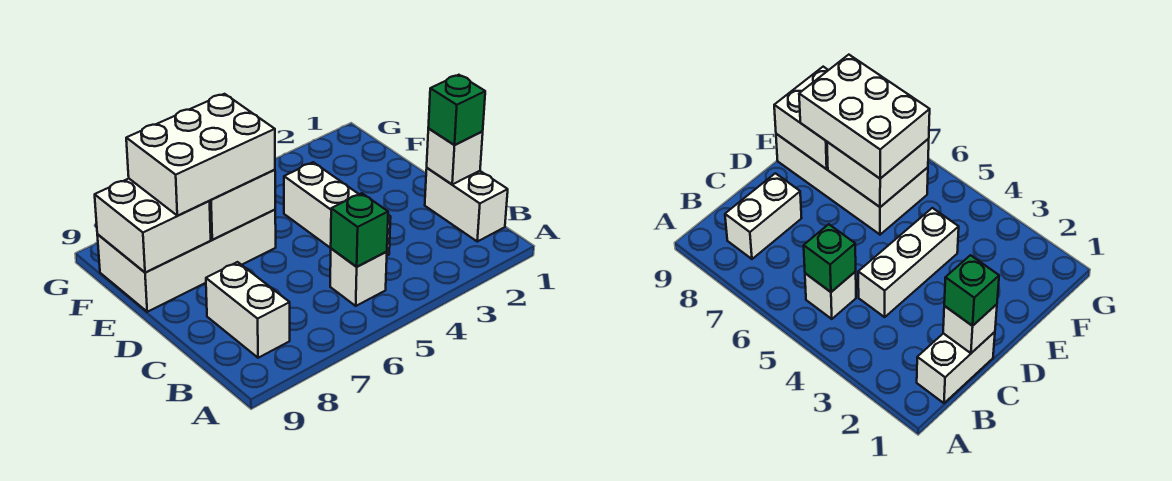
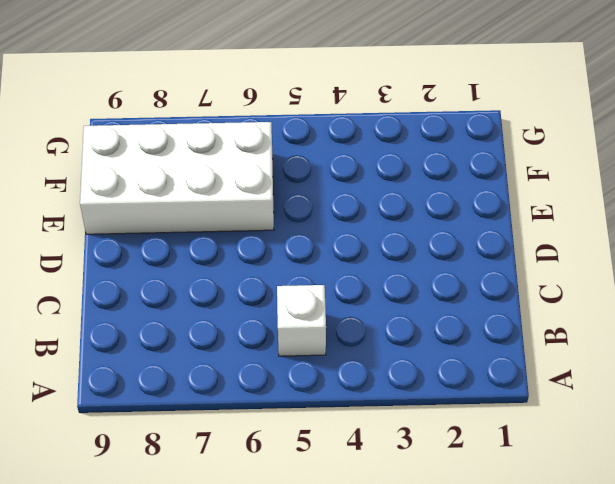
none -> white 1x2 brick [425,168,508,242]
none -> white 1x2 brick [206,262,290,358]

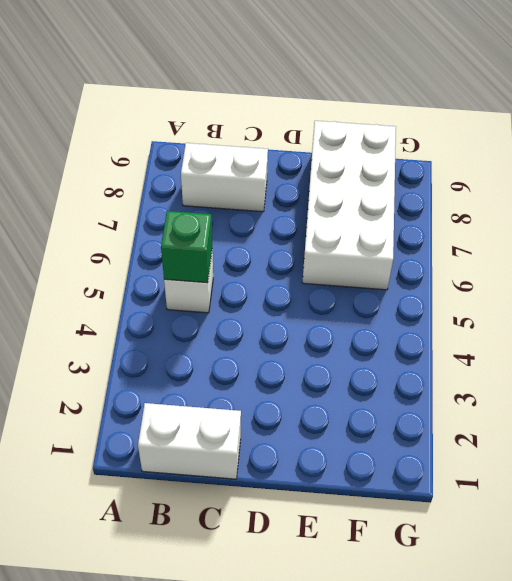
none -> white 1x3 brick [284,162,391,256]
none -> white 1x1 brick [427,129,483,184]

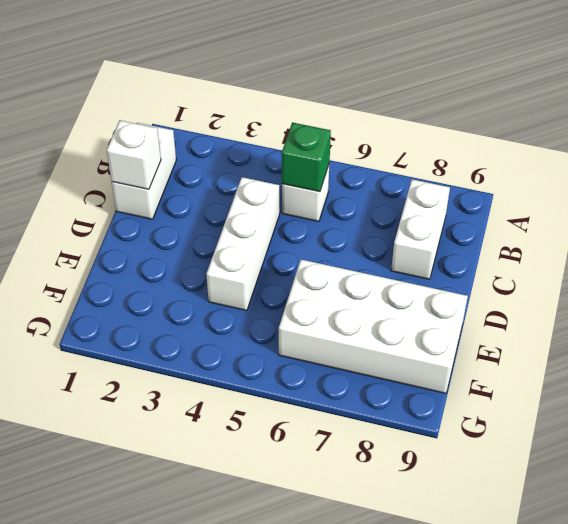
none -> white 2x2 brick [210,170,275,240]
none -> white 2x2 brick [95,179,211,273]

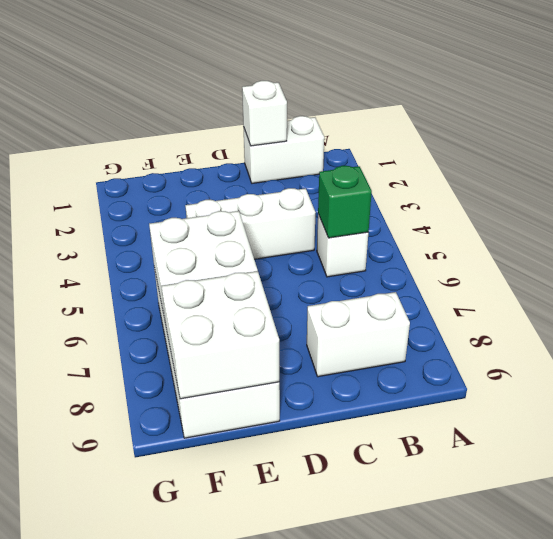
none -> green 1x1 brick [428,75,485,145]
none -> white 2x3 brick [126,94,275,216]

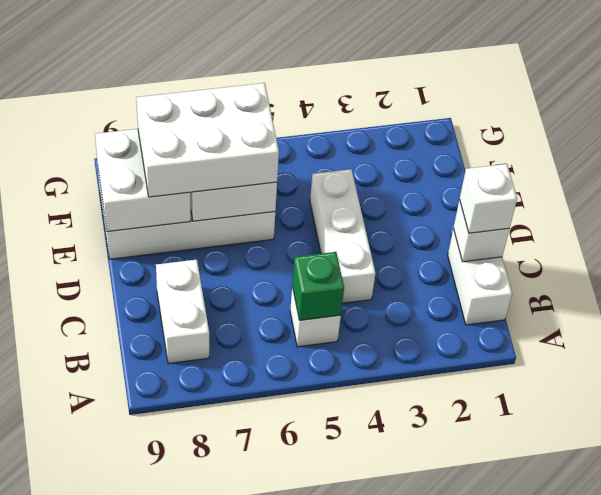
white 1x1 brick [459,164,517,233] -> green 1x1 brick [428,75,485,145]

